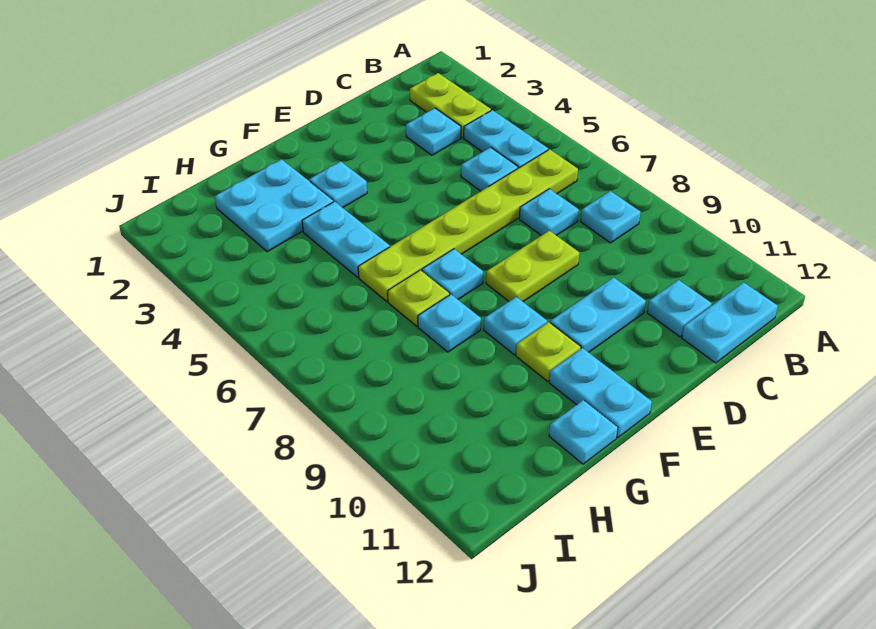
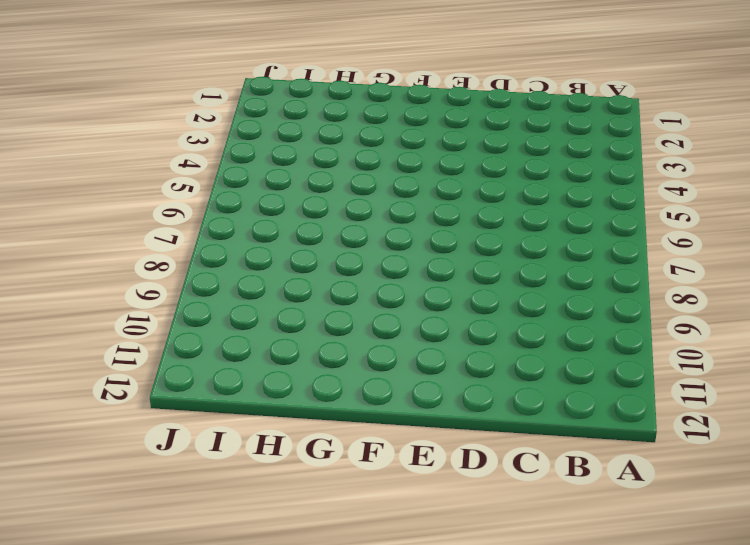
none -> lime 1x2 plate [410,73,491,138]
none -> cyan 1x2 plate [464,110,548,168]
none -> lime 1x6 plate [358,149,578,301]

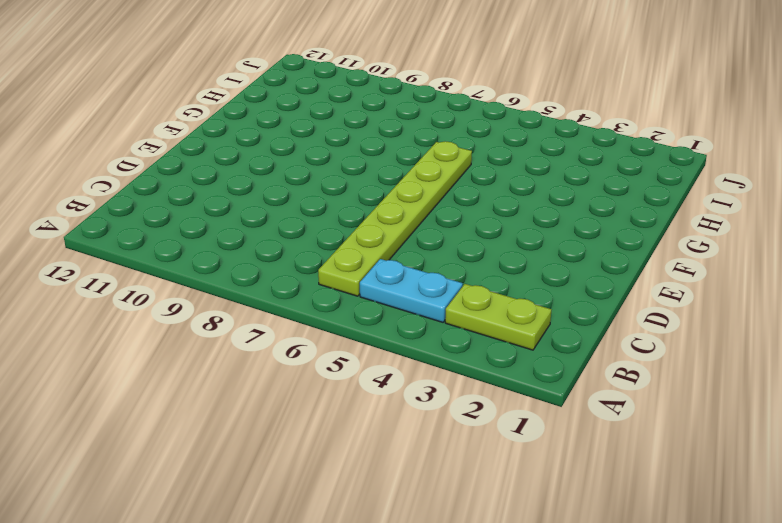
none -> cyan 1x1 plate [581,191,641,243]
none -> cyan 1x2 plate [682,282,778,363]
none -> cyan 1x1 plate [406,108,461,155]

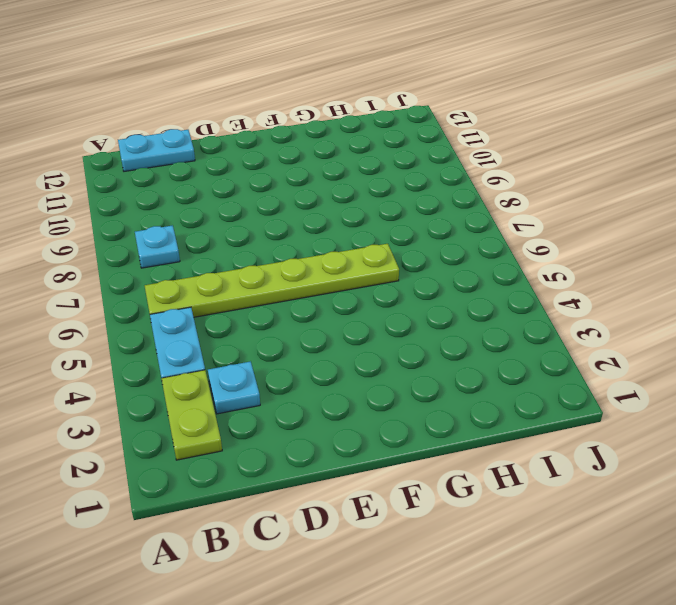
none -> cyan 1x1 plate [461,147,518,191]
none -> cyan 1x1 plate [519,189,579,235]
none -> cyan 1x1 plate [647,280,712,337]

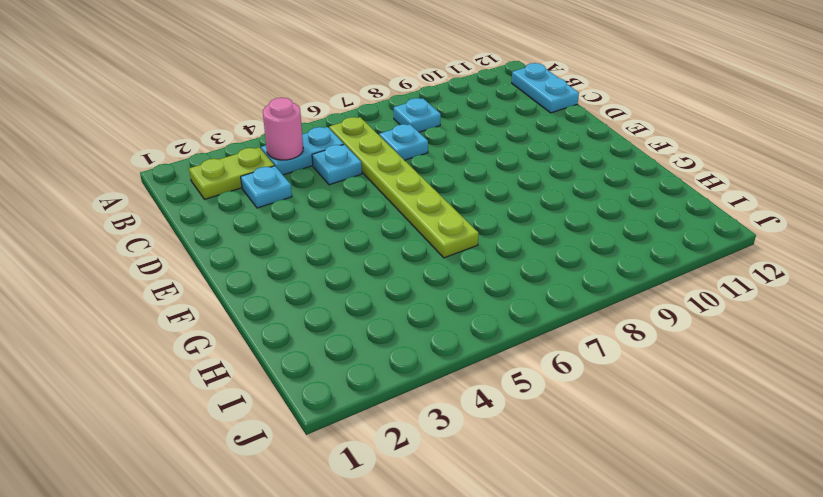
pink 1x1 round brick [263,98,303,160] -> none
none -> cyan 1x1 plate [647,280,712,337]
none -> lime 1x2 plate [486,231,579,301]
none -> cyan 1x2 plate [550,277,646,352]

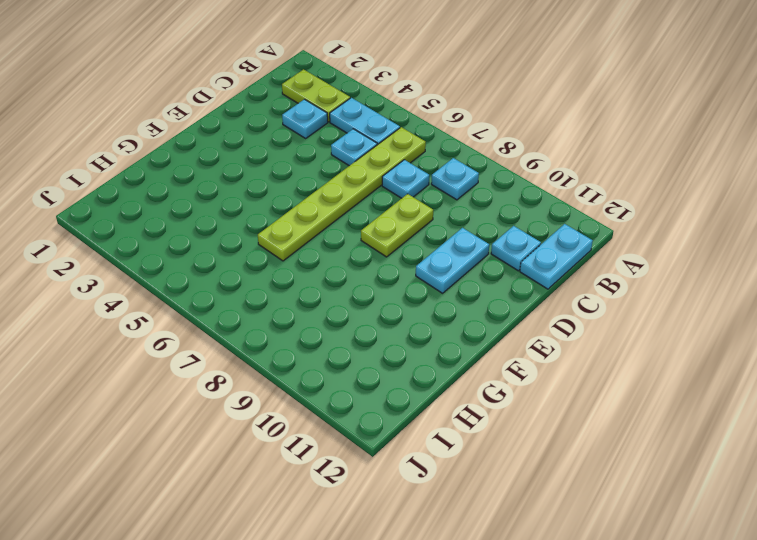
none -> cyan 1x1 plate [309,161,367,208]
none -> cyan 1x1 plate [422,249,483,299]
none -> cyan 1x1 plate [484,297,547,355]

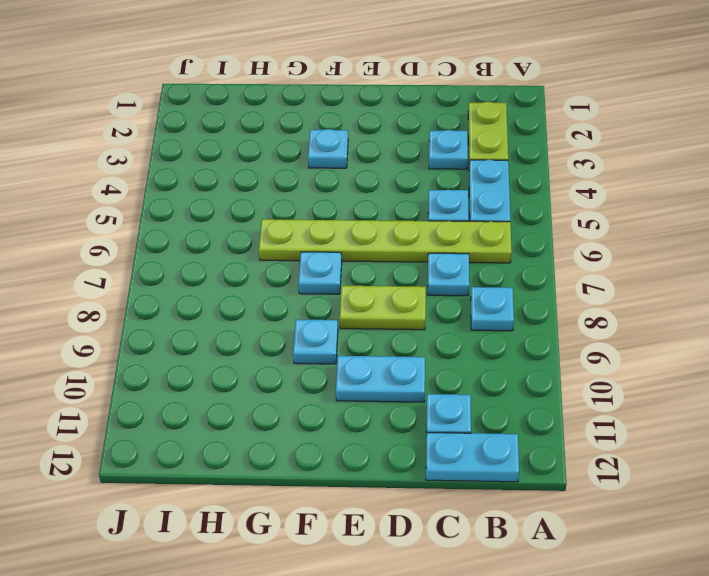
none -> lime 1x1 plate [516,322,581,381]
none -> cyan 1x2 plate [549,348,652,438]
none -> cyan 2x2 plate [215,159,333,252]

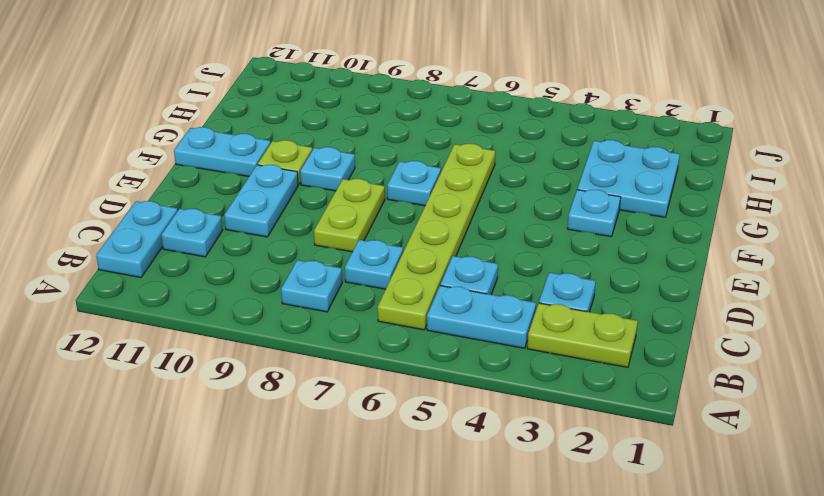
none -> cyan 1x2 plate [302,202,390,277]
none -> lime 1x1 plate [388,270,450,326]
none -> cyan 1x1 plate [418,294,481,352]

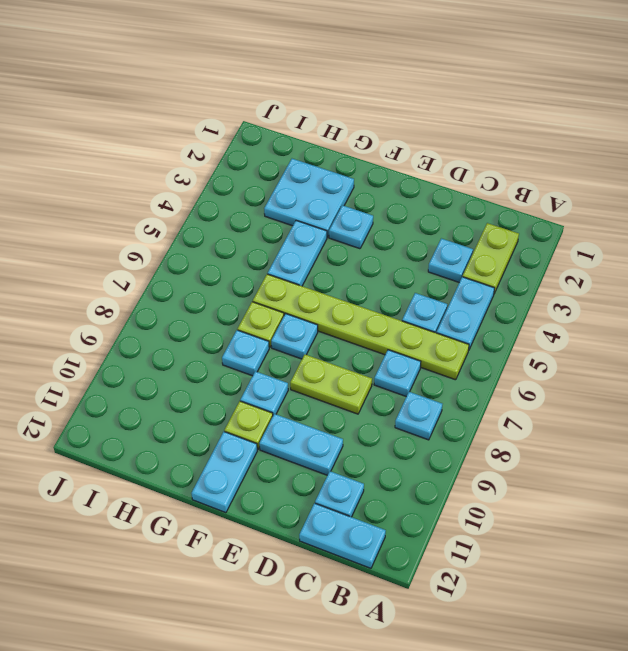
none -> cyan 1x1 plate [549,400,618,464]

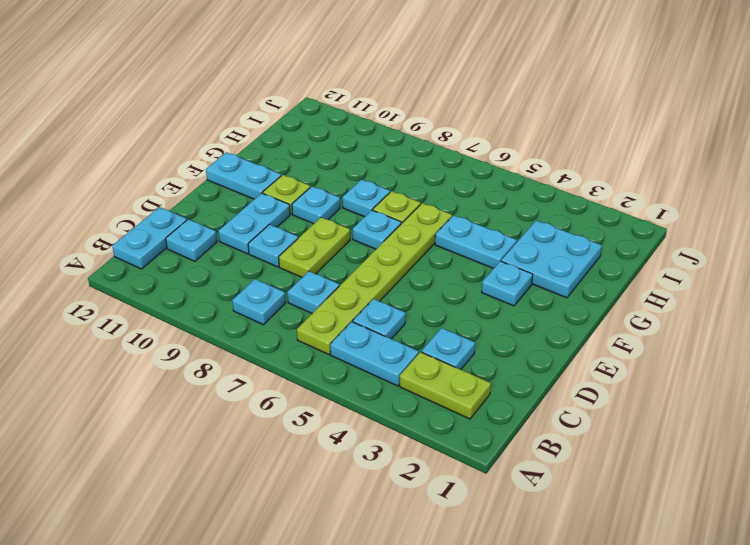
cyan 1x1 plate [248,225,298,267] -> cyan 1x1 plate moved to [549,400,618,464]

